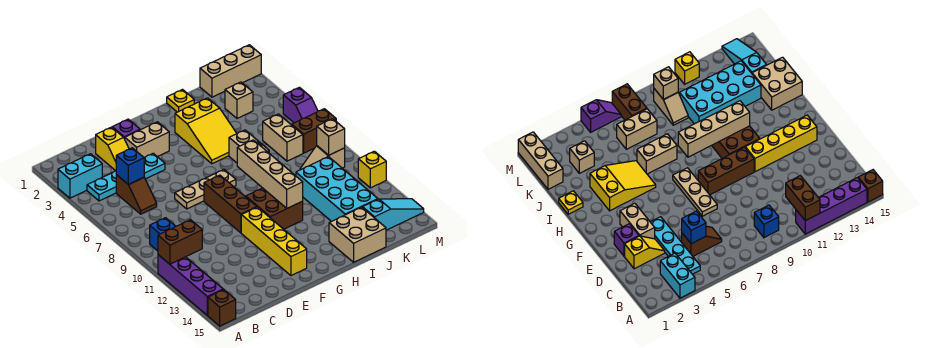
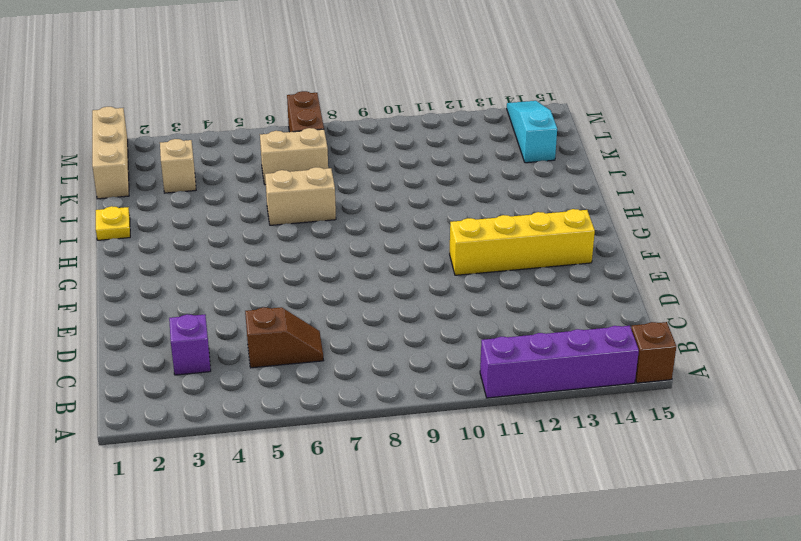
purple 1x1 brick [169,314,211,375] -> purple 1x1 brick moved to [112,119,140,139]
none -> cyan 1x2 brick [58,154,102,198]
none -> cyan 1x4 plate [87,153,165,201]
none -> blue 1x1 brick [150,218,176,251]
none -> yellow 1x2 slope [96,127,129,171]

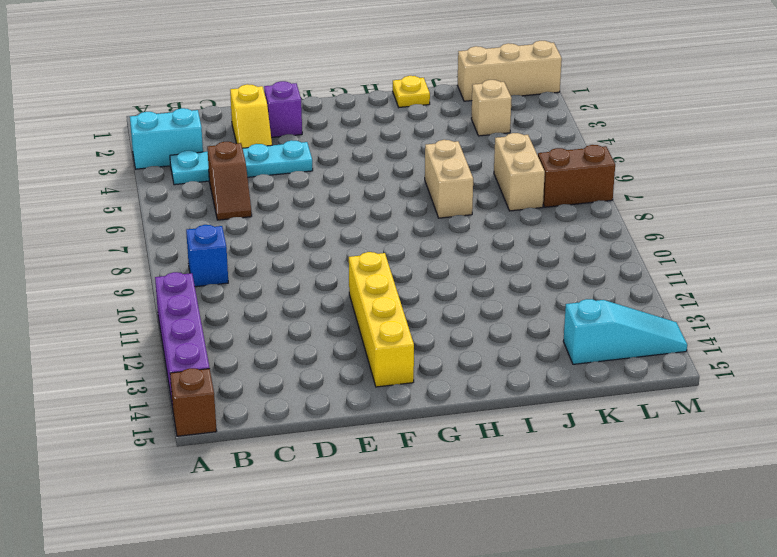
none -> tan 1x2 brick [125,122,169,157]
none -> tan 1x3 plate [175,169,236,209]
none -> brown 1x3 brick [204,175,256,233]
none -> brown 2x2 brick [246,188,303,229]

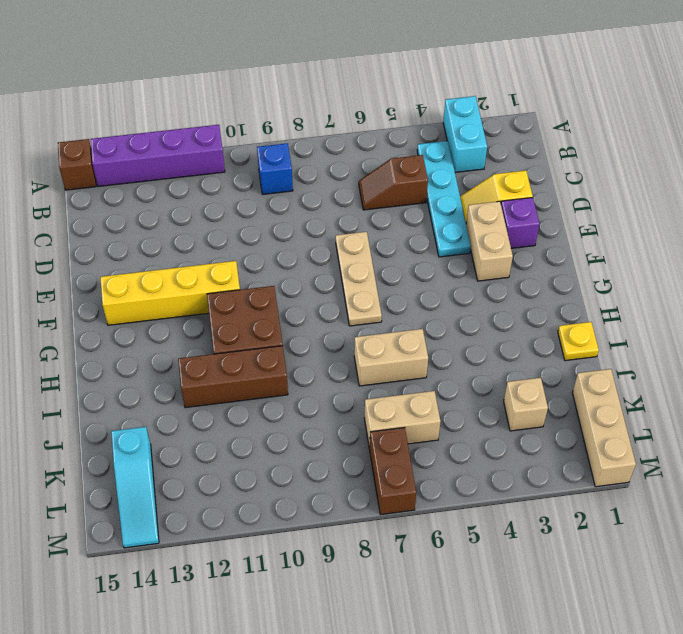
brown 1x3 brick [178,346,288,408] -> brown 1x3 brick moved to [204,175,256,233]
none -> yellow 2x3 slope [175,98,237,164]
none -> tan 2x2 brick [329,207,386,262]
none -> cyan 2x4 brick [296,157,378,222]
none -> tan 1x2 slope [300,146,345,170]

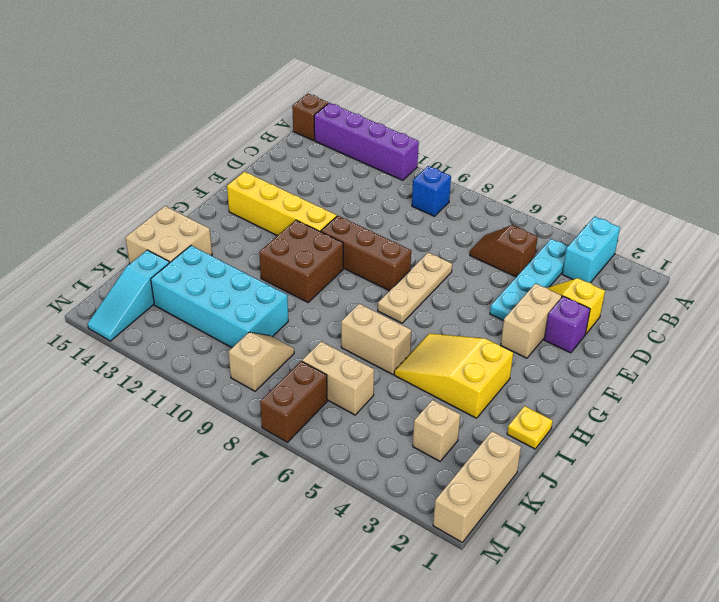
none -> purple 1x2 slope [283,87,318,123]
none -> yellow 1x1 brick [358,151,386,188]
none -> brown 1x2 brick [158,220,202,264]
none -> blue 1x1 brick [116,148,144,184]

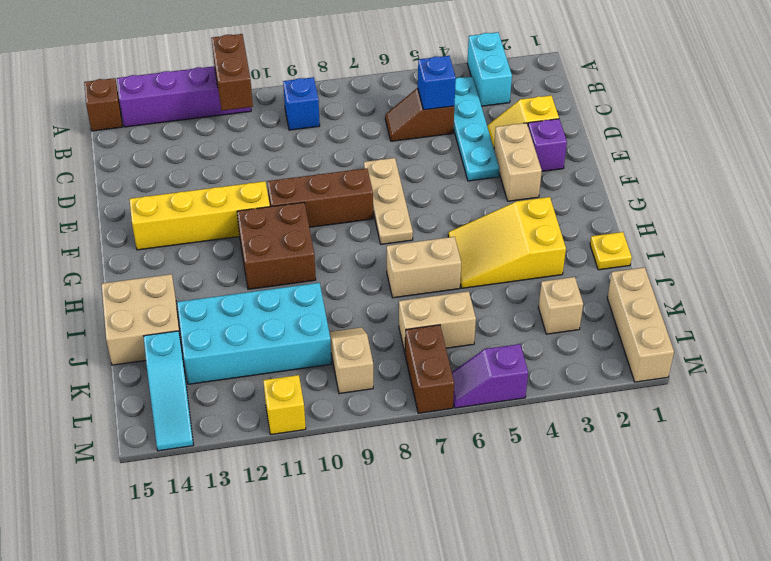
none -> tan 1x4 brick [237,140,303,208]
none -> tan 1x1 brick [317,119,345,155]

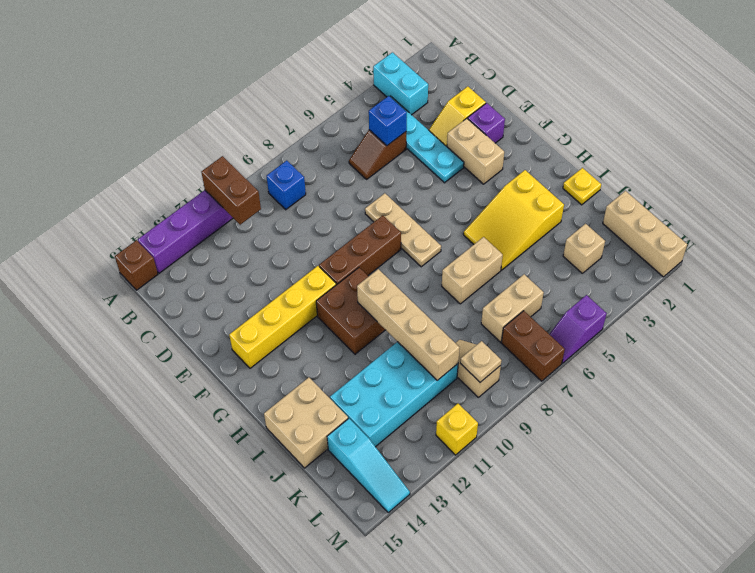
tan 1x4 brick [357,269,459,380] -> tan 1x4 brick turned to [237,140,303,208]
tan 1x1 plate [460,341,502,382] -> tan 1x1 brick [317,119,345,155]

